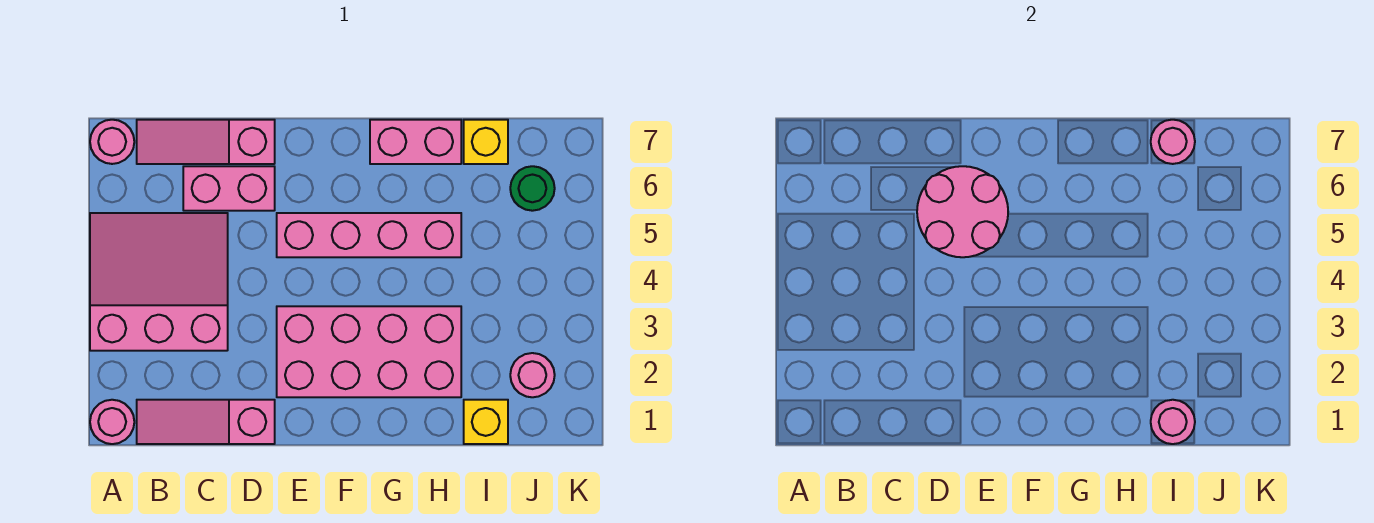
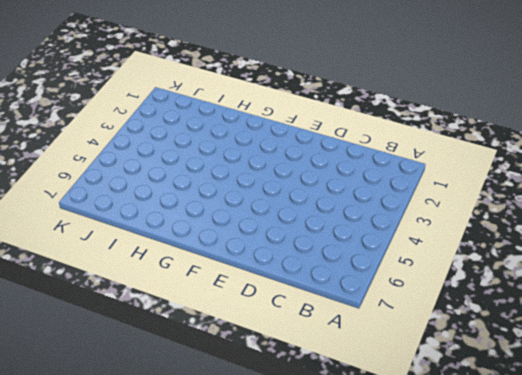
none -> pink 1x1 round brick [90,400,134,444]
none -> pink 3x3 slope [90,213,228,351]
none -> pink 1x1 round brick [90,120,134,164]

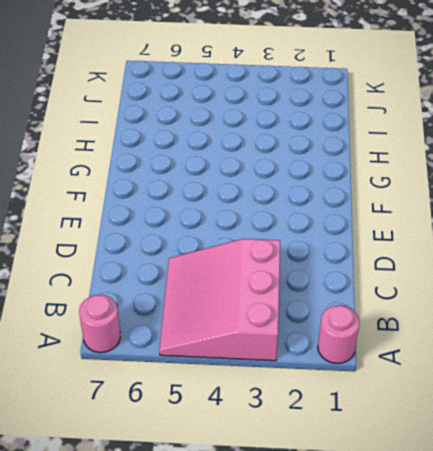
none -> pink 1x3 slope [137,400,275,444]
none -> pink 1x3 slope [137,120,275,164]
none -> pink 1x2 brick [183,166,275,211]

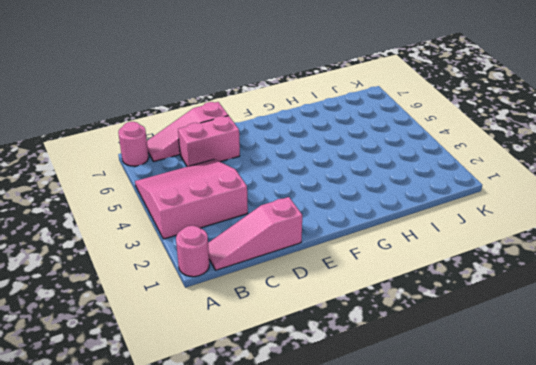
none -> pink 2x4 brick [277,306,461,397]
none -> pink 1x4 brick [277,213,461,257]
none -> pink 1x2 brick [370,120,461,164]

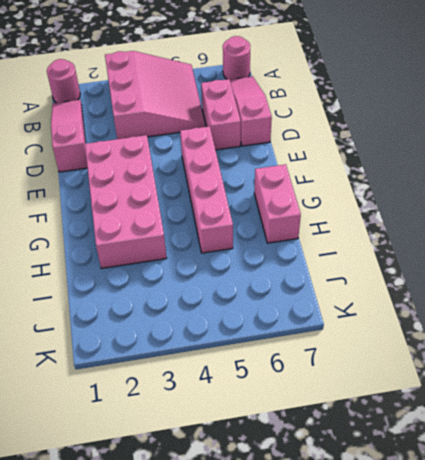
none -> yellow 1x1 brick [464,400,508,444]
none -> yellow 1x1 brick [464,120,508,164]
none -> pink 1x1 round brick [510,353,555,397]

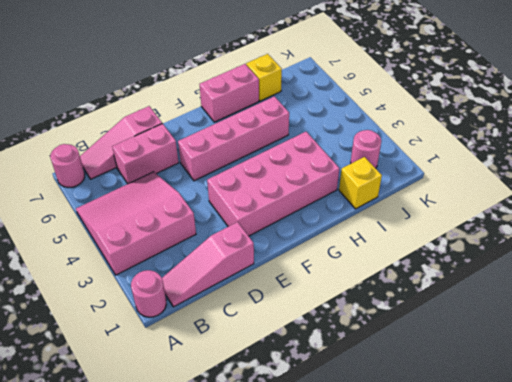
none -> green 1x1 round brick [510,166,555,211]
none -> pink 2x2 round brick [917,166,1008,257]
none -> pink 1x1 round brick [1151,400,1195,444]

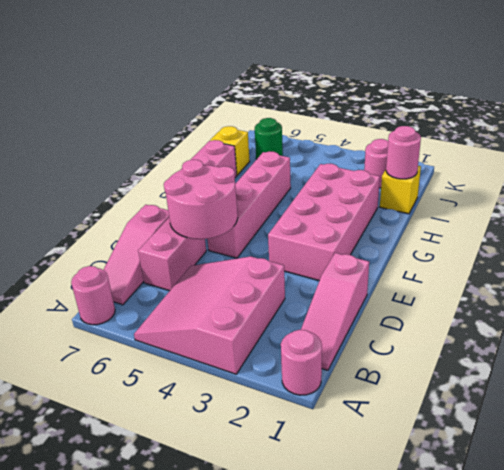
none -> pink 1x1 round brick [1151,120,1195,164]

